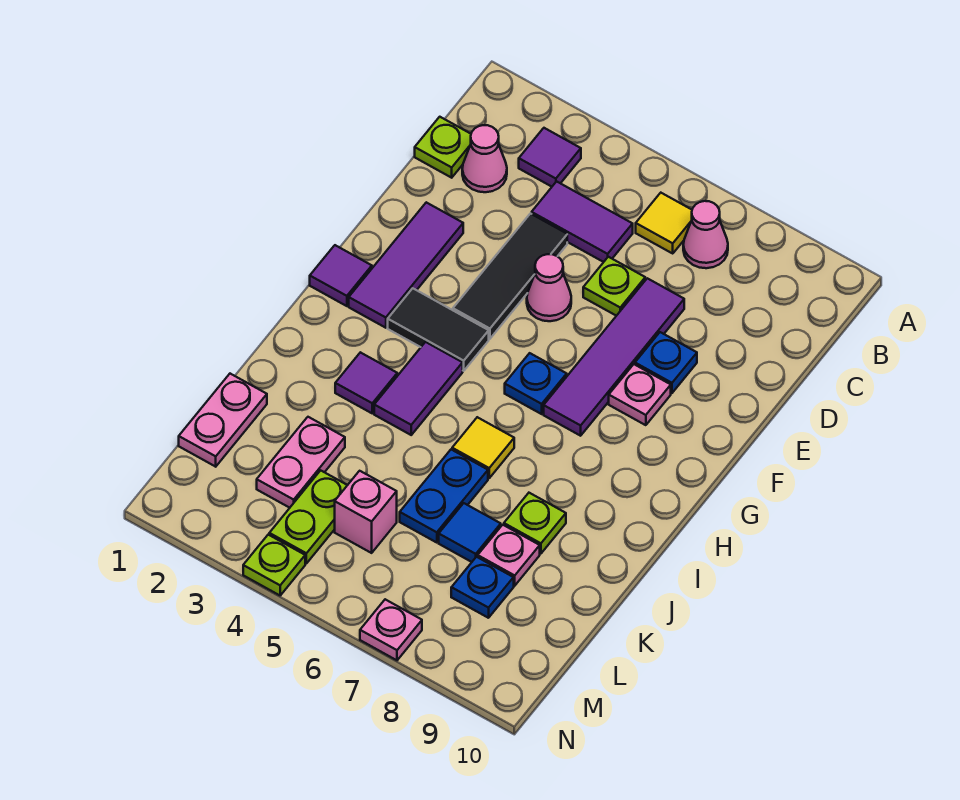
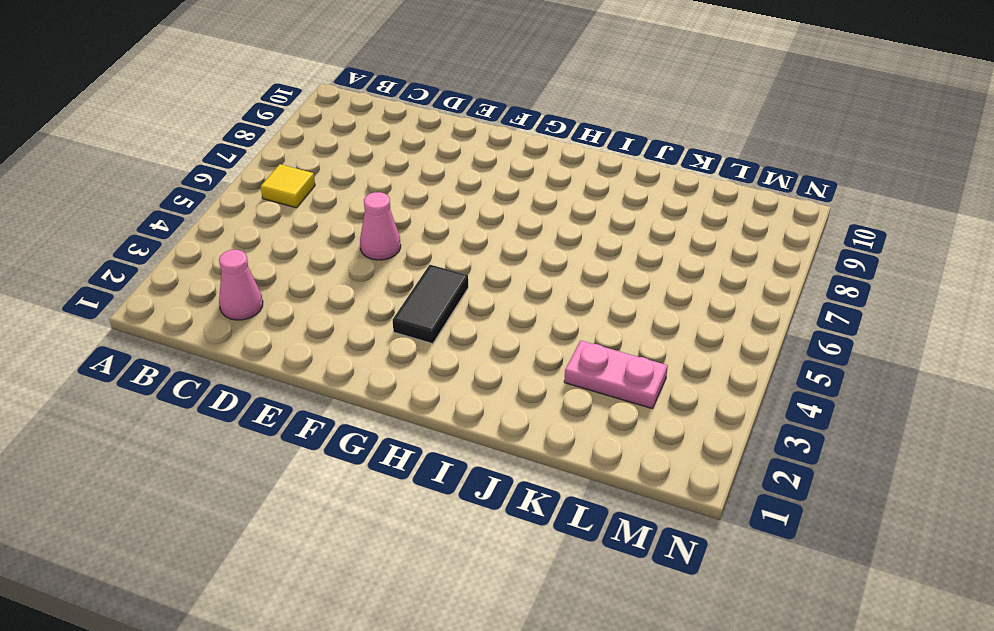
none -> purple 1x1 tile [519,128,581,187]
none -> pink 1x1 cone [683,201,728,268]
none -> lime 1x1 plate [415,117,471,178]
none -> purple 1x2 tile [532,181,633,262]

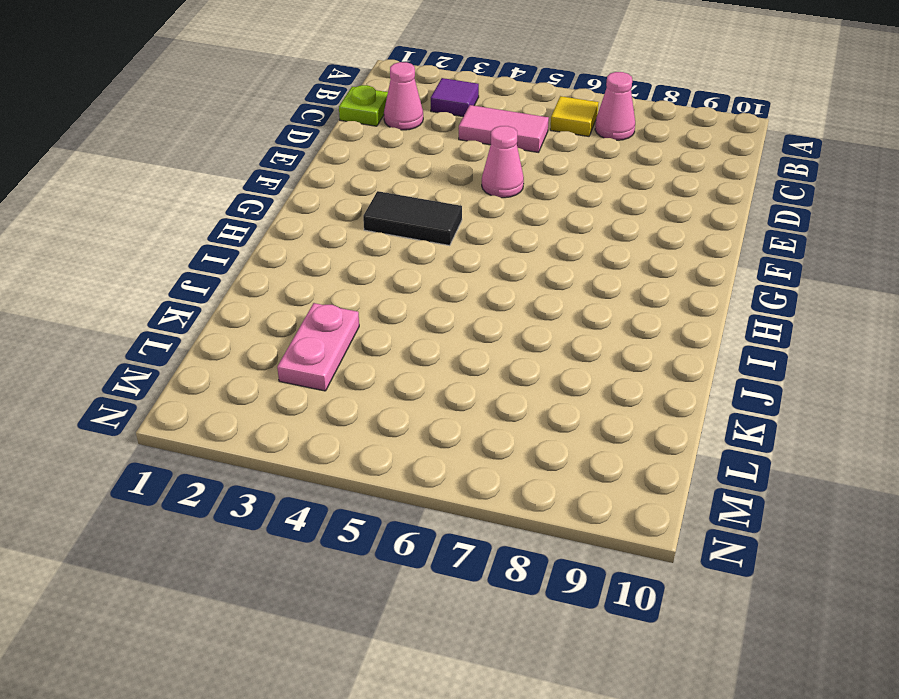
pink 1x2 tile [459,105,549,153] -> purple 1x2 tile [532,181,633,262]
none -> black 1x3 tile [453,214,567,339]
none -> lime 1x1 plate [583,257,645,316]
none -> purple 1x4 tile [544,278,684,436]
none -> purple 1x3 tile [349,202,463,328]

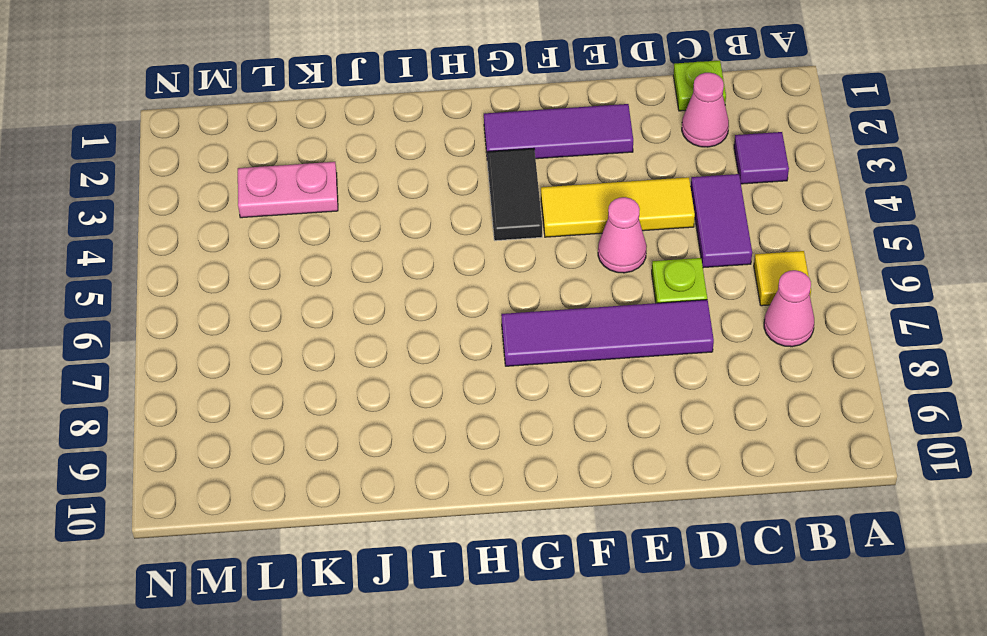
yellow 1x3 tile [541,177,695,237] -> black 1x3 tile [453,214,567,339]
none -> blue 1x1 plate [635,332,697,393]
none -> pink 1x1 plate [609,364,671,425]
none -> purple 1x1 tile [310,245,372,306]
none -> blue 1x1 plate [505,353,567,414]

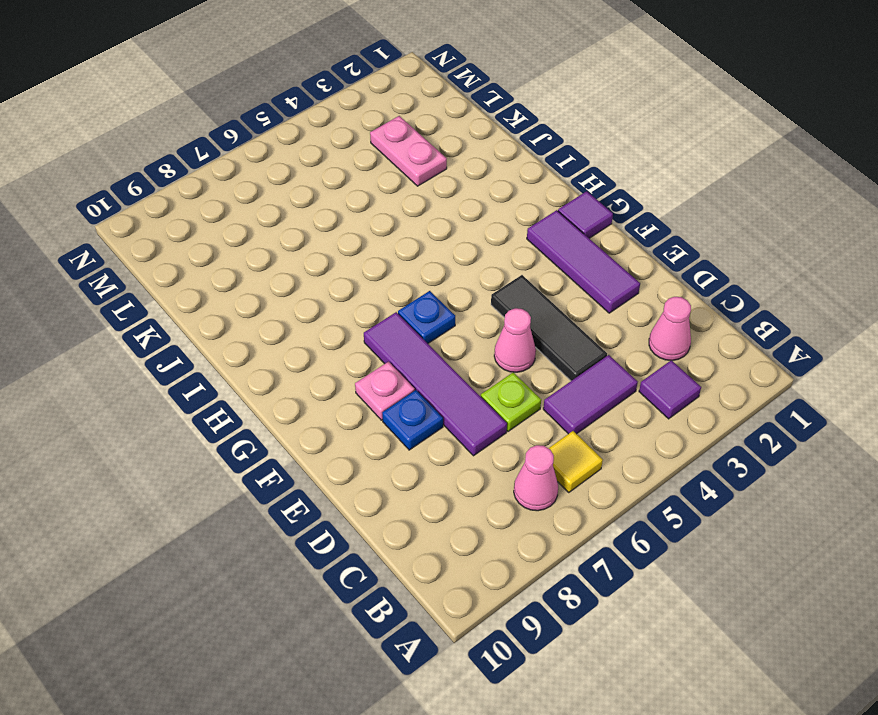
none -> lime 1x1 plate [415,117,471,178]
none -> black 1x2 tile [388,288,489,371]
none -> purple 1x2 tile [374,342,463,435]
none -> purple 1x1 tile [335,352,397,413]

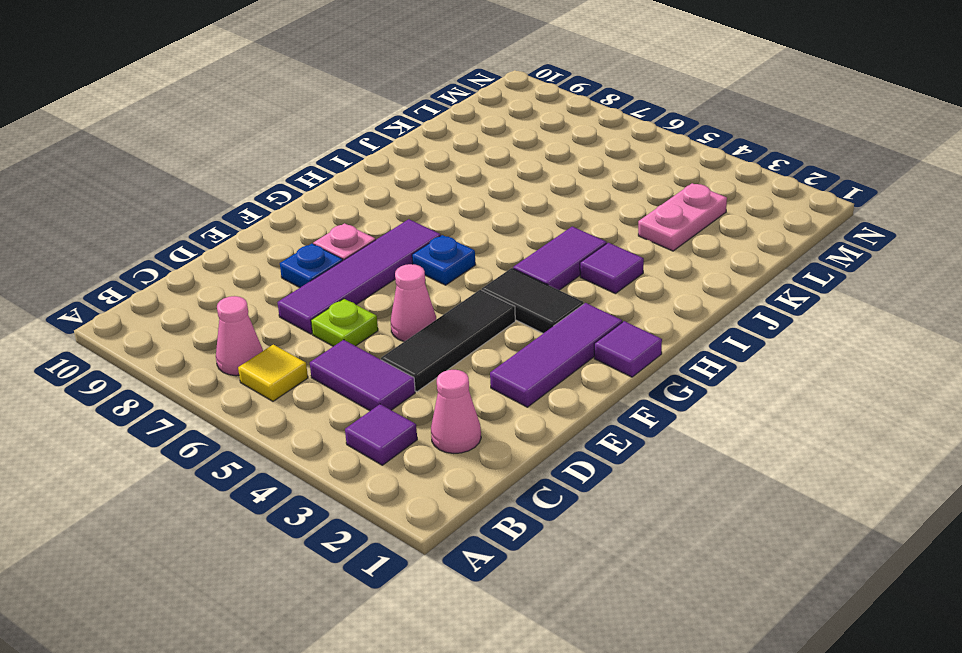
none -> lime 1x1 plate [415,117,471,178]
none -> yellow 1x1 tile [452,417,514,478]
none -> blue 1x2 plate [400,450,488,543]
none -> lime 1x1 plate [504,493,566,554]

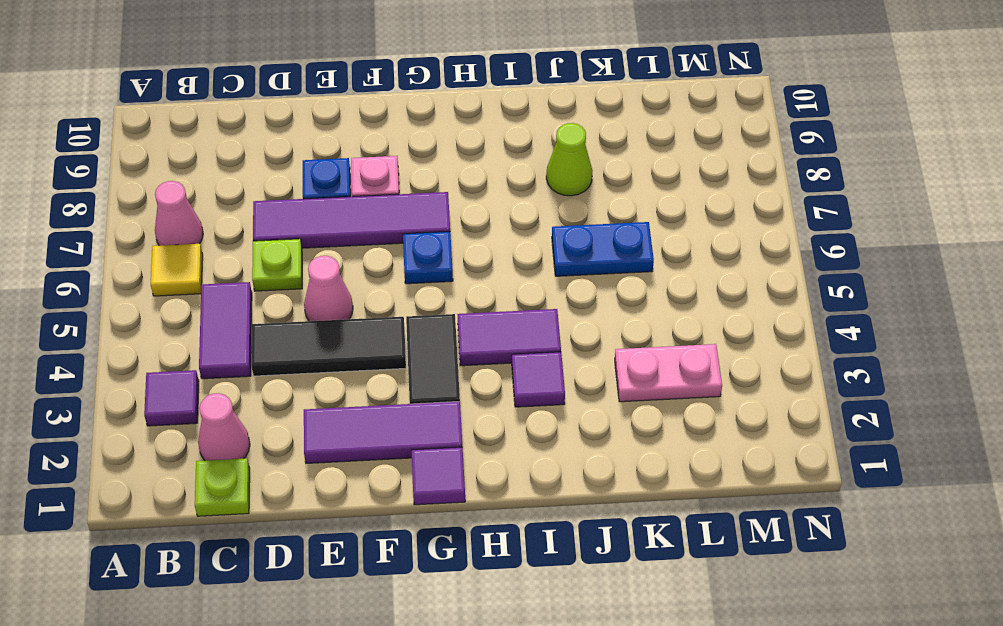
lime 1x1 cone [546,123,593,196] -> lime 1x1 plate [504,493,566,554]
none -> yellow 1x1 tile [452,417,514,478]
none -> pink 1x2 plate [179,374,267,467]
none -> blue 1x1 tile [439,503,501,562]
none -> pink 1x1 plate [478,525,540,586]

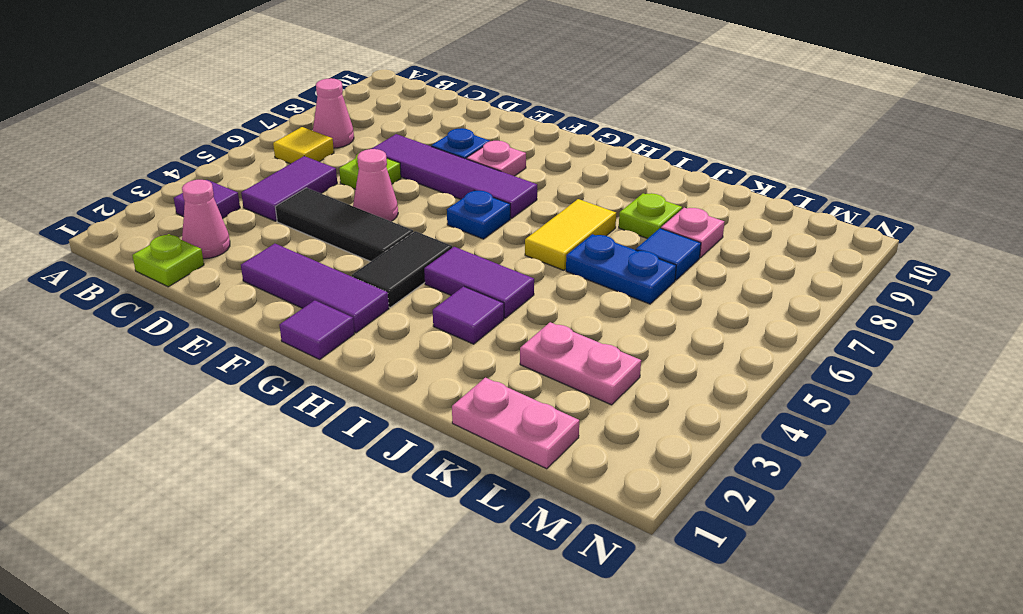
yellow 1x2 tile [525,199,616,270] -> yellow 1x1 tile [452,417,514,478]
none -> lime 1x2 plate [269,470,347,563]
none -> pink 1x1 brick [335,471,397,553]
none -> blue 1x1 plate [451,557,514,618]
none -> lime 1x1 plate [243,535,305,595]

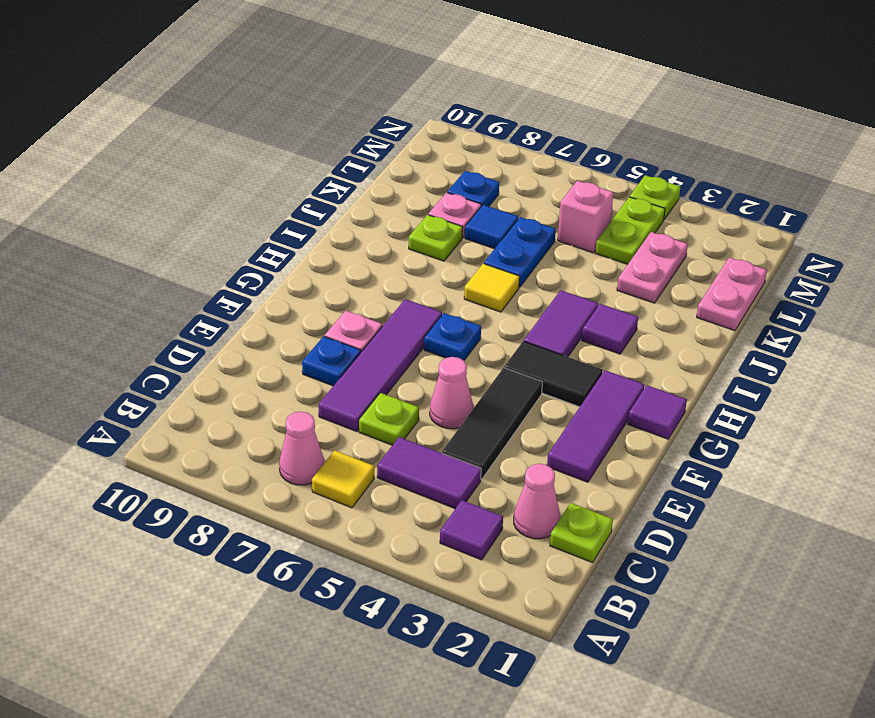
none -> pink 1x1 plate [360,599,422,660]

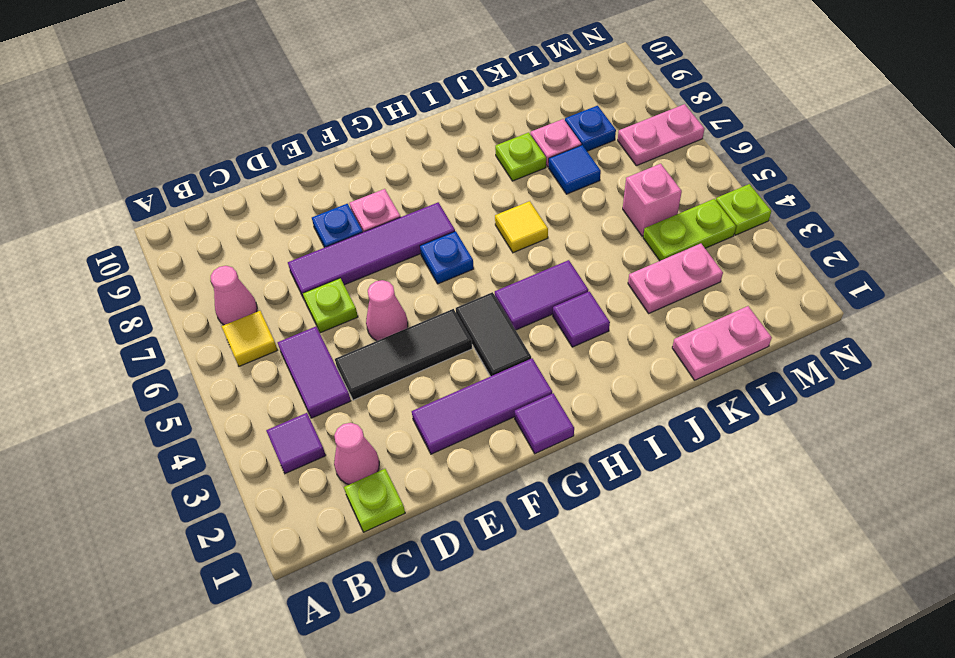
pink 1x2 plate [618,104,704,166] -> pink 1x1 plate [360,599,422,660]
none -> blue 1x2 plate [400,450,488,543]

